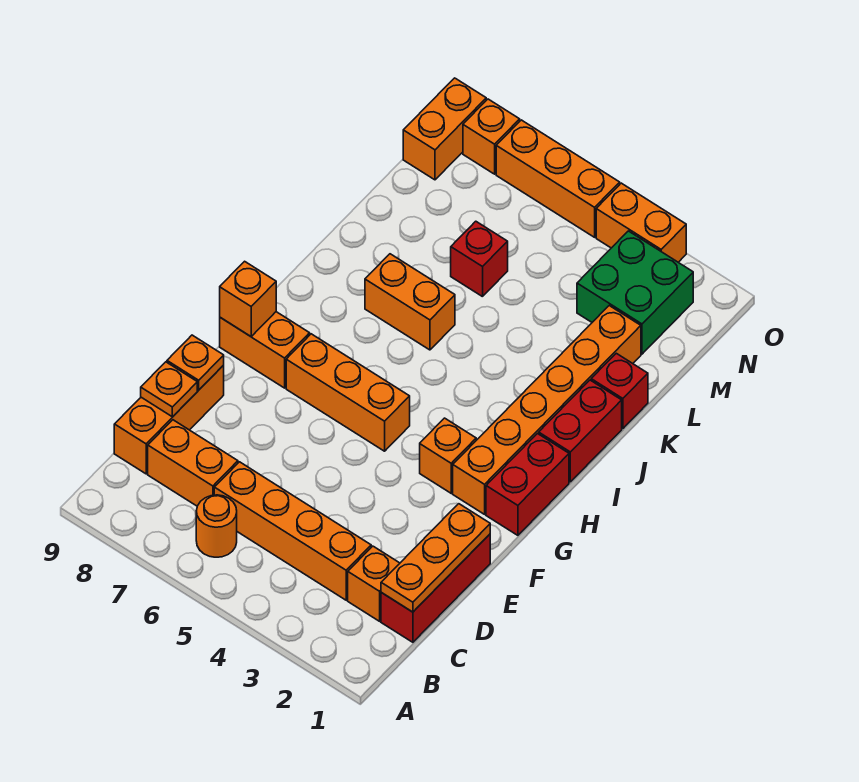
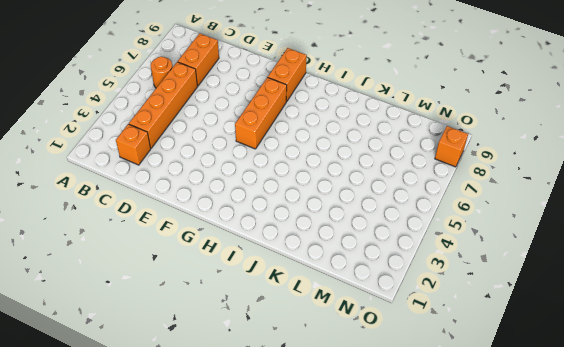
none -> red 1x3 brick [381,534,490,642]
none -> orange 1x3 brick [114,365,224,474]
none -> red 1x2 brick [486,434,569,535]

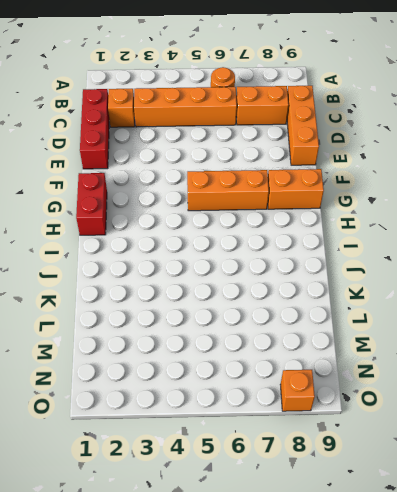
none -> orange 1x6 brick [453,306,641,514]
none -> orange 1x1 brick [420,418,476,493]
none -> red 1x2 brick [539,380,622,482]

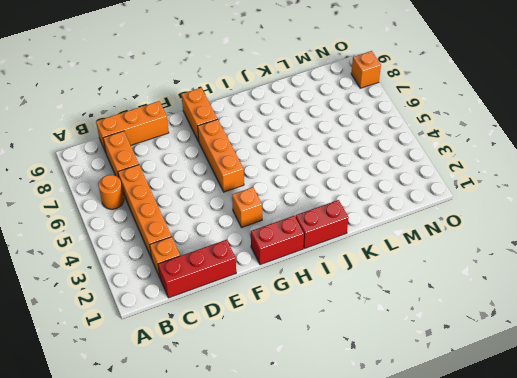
none -> orange 1x6 brick [453,306,641,514]
none -> orange 1x2 brick [365,254,455,350]
none -> red 1x1 brick [591,353,648,429]

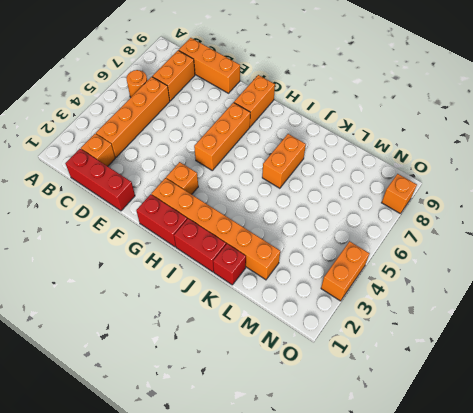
none -> red 1x1 brick [451,221,508,297]
none -> green 2x2 brick [577,231,693,354]
none -> orange 1x2 brick [403,78,486,180]

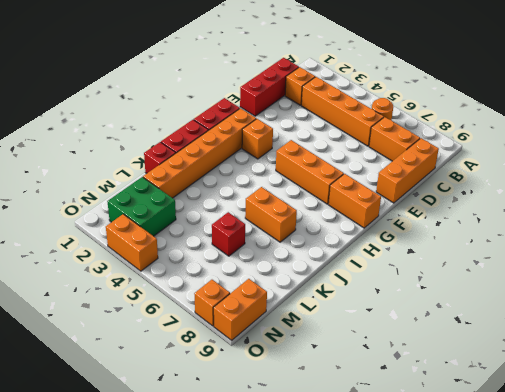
none -> orange 1x3 brick [496,120,620,237]
none -> orange 1x3 plate [381,504,490,612]
none -> orange 1x1 plate [141,362,197,417]

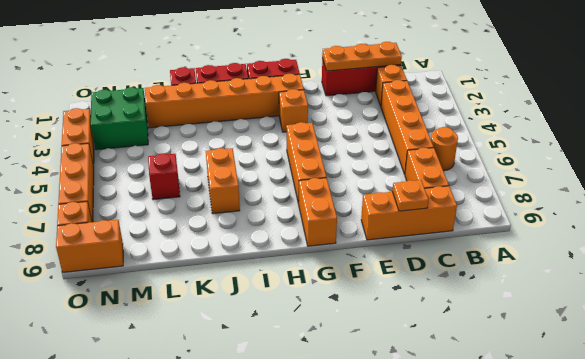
none -> orange 1x1 plate [167,335,224,390]
none -> orange 1x1 brick [220,261,276,336]

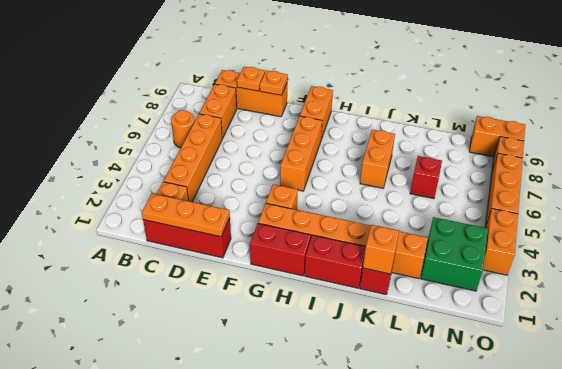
orange 1x1 brick [363,225,399,274] -> orange 1x1 brick moved to [220,261,276,336]

